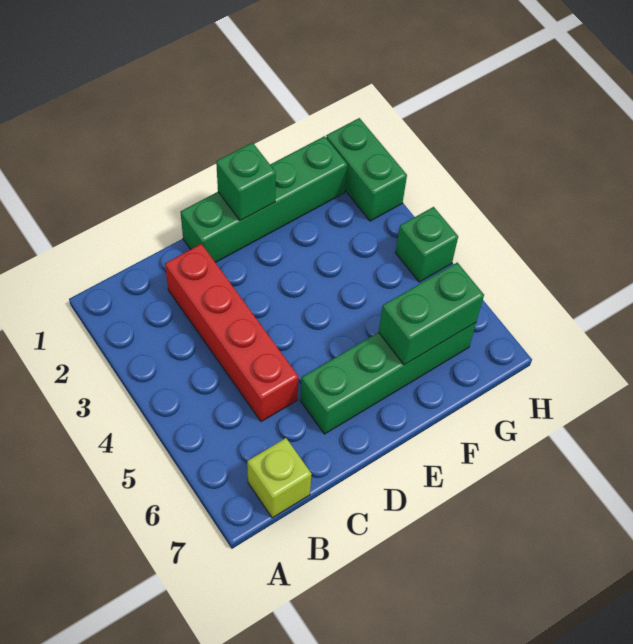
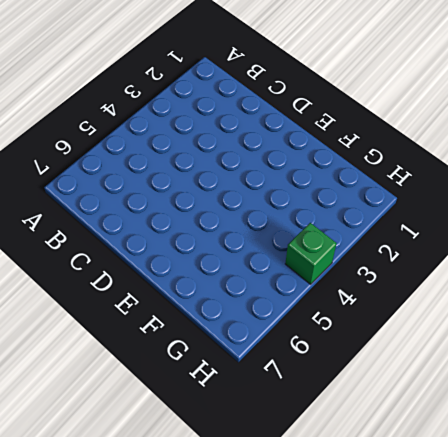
none -> lime 1x1 brick [247,438,311,518]
none -> red 1x4 brick [165,244,299,422]

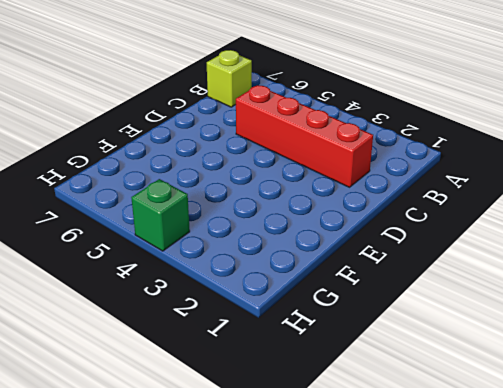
none -> green 1x4 brick [181,136,347,263]
none -> green 1x4 brick [300,323,476,434]

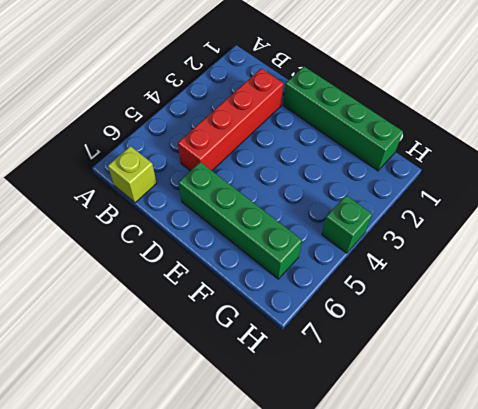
none -> green 1x2 brick [326,118,407,221]
none -> green 1x1 brick [216,143,276,221]

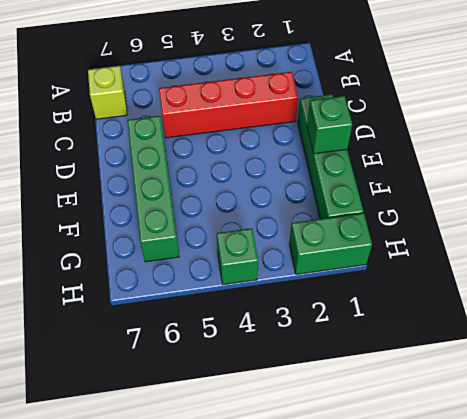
none -> green 1x2 brick [379,263,484,365]

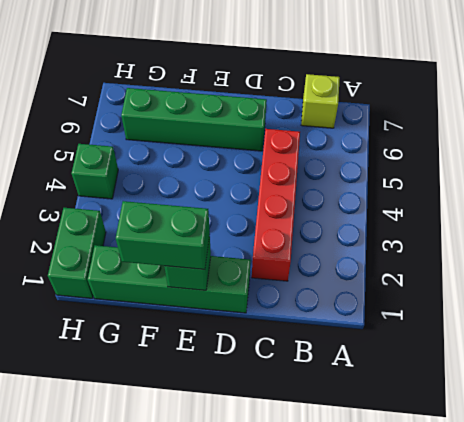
green 1x2 brick [116,201,210,269] -> green 1x2 brick moved to [379,263,484,365]

